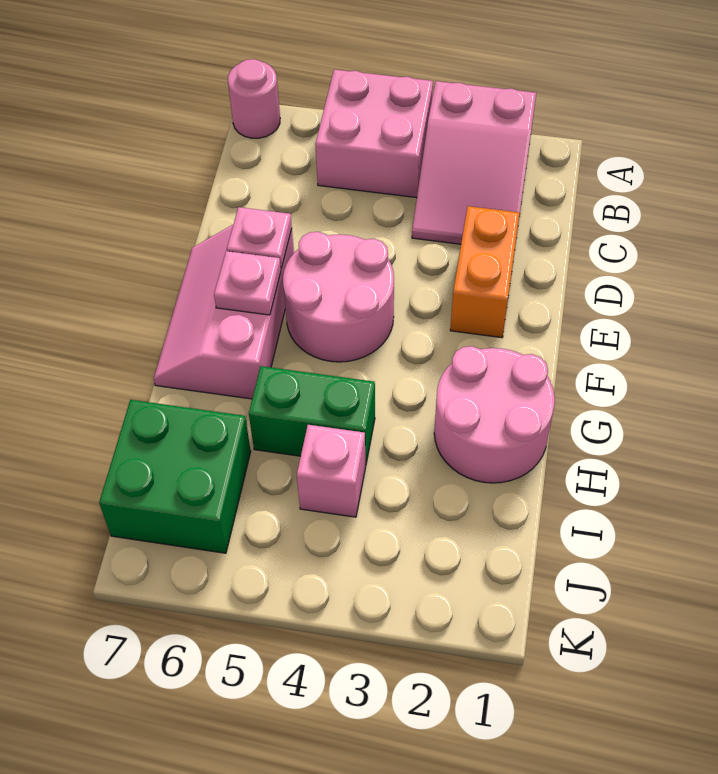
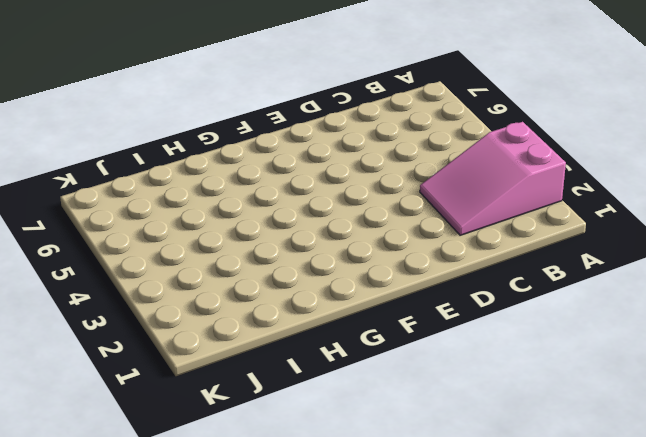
none -> pink 2x2 brick [315,70,433,198]
none -> pink 1x1 round brick [228,59,280,138]
none -> orange 1x2 brick [450,206,520,338]

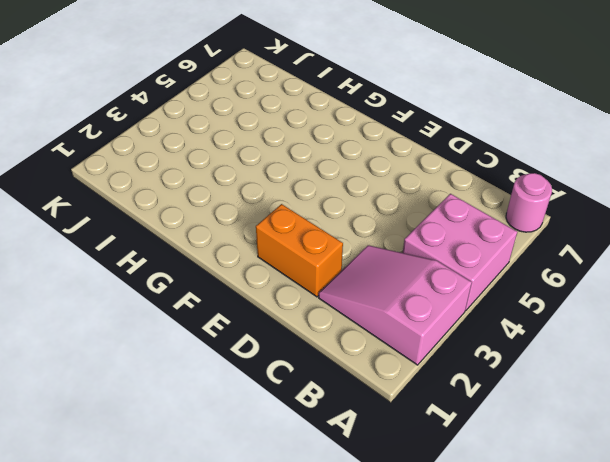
none -> pink 2x2 round brick [283,232,394,362]
none -> pink 2x3 slope [154,225,294,399]
none -> pink 2x2 round brick [434,346,555,483]

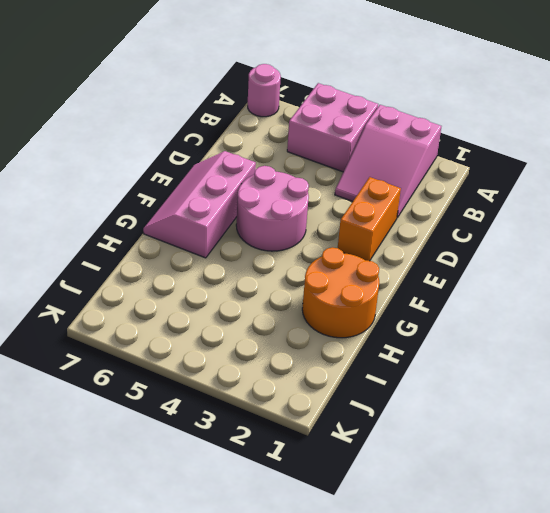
orange 2x2 round brick [302,247,379,338] -> pink 2x2 round brick [434,346,555,483]
none -> green 1x2 brick [249,366,375,466]
none -> pink 1x1 brick [297,425,366,517]
none -> green 2x2 brick [99,400,251,553]

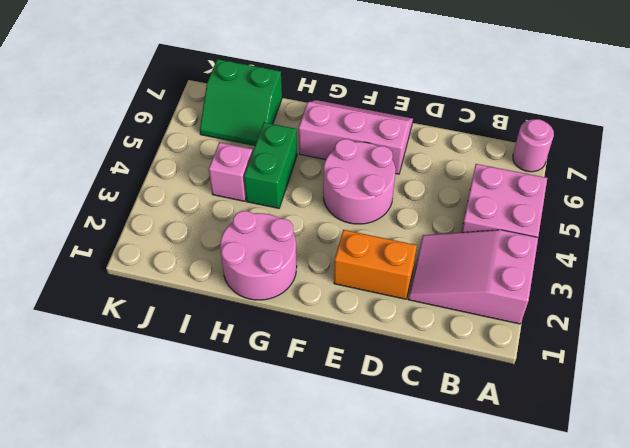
green 2x2 slope [200,59,282,145] -> green 2x2 brick [99,400,251,553]
none -> pink 1x1 plate [227,207,292,269]
none -> pink 1x1 plate [214,251,281,315]

